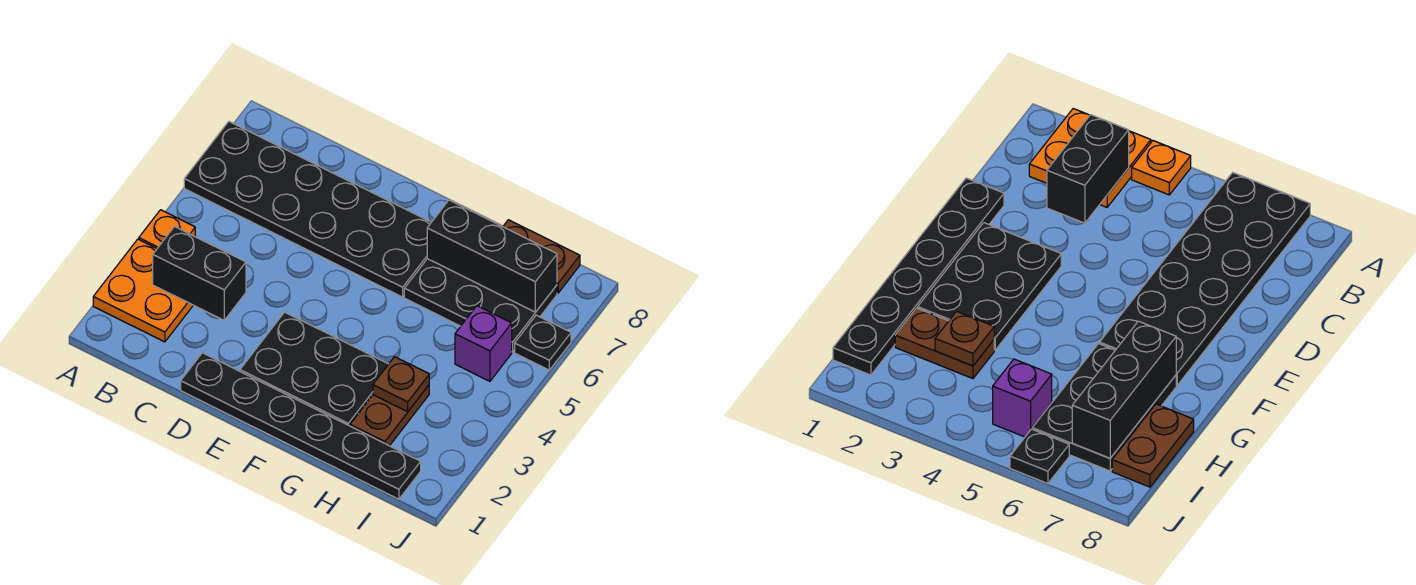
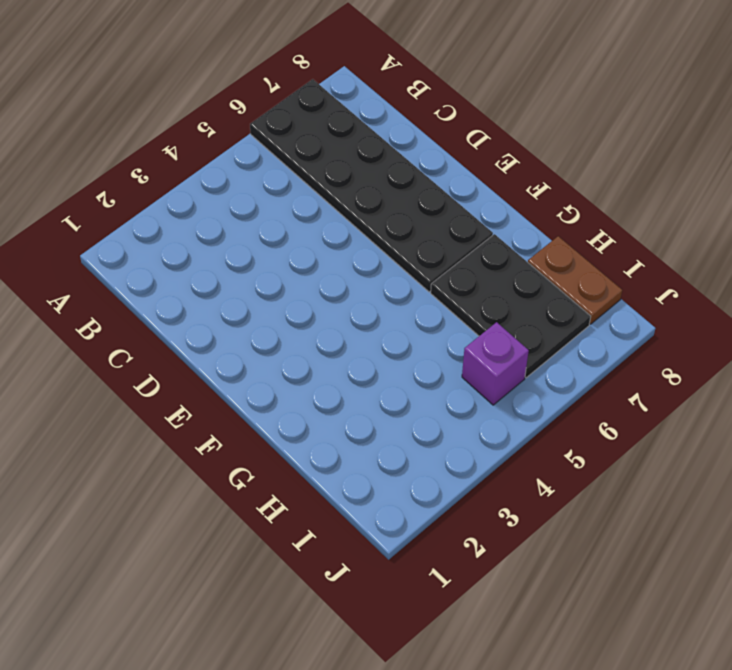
none -> orange 2x2 plate [93,239,193,342]
none -> orange 1x1 plate [139,210,195,248]
none -> black 1x6 plate [181,353,421,499]

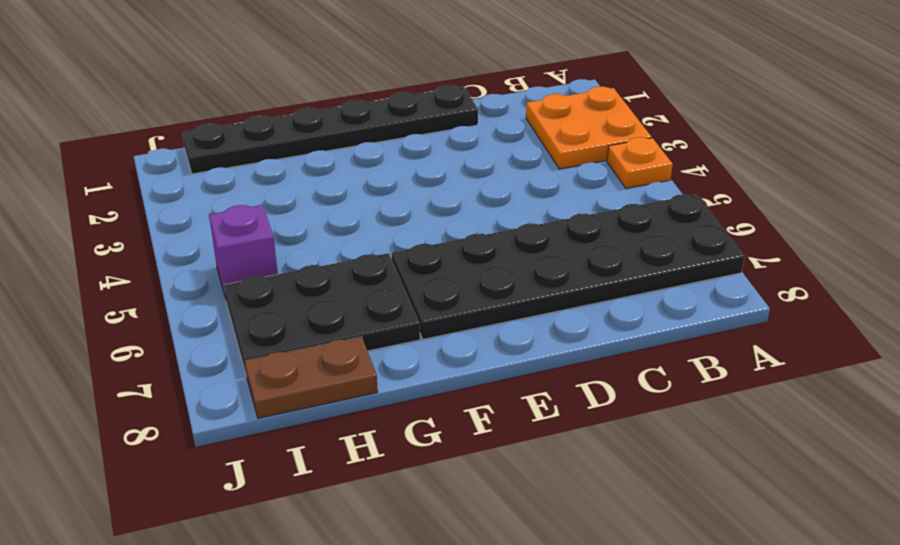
none -> black 2x3 plate [240,312,388,426]
none -> brown 1x2 plate [350,385,429,446]
none -> black 1x1 plate [515,315,571,370]

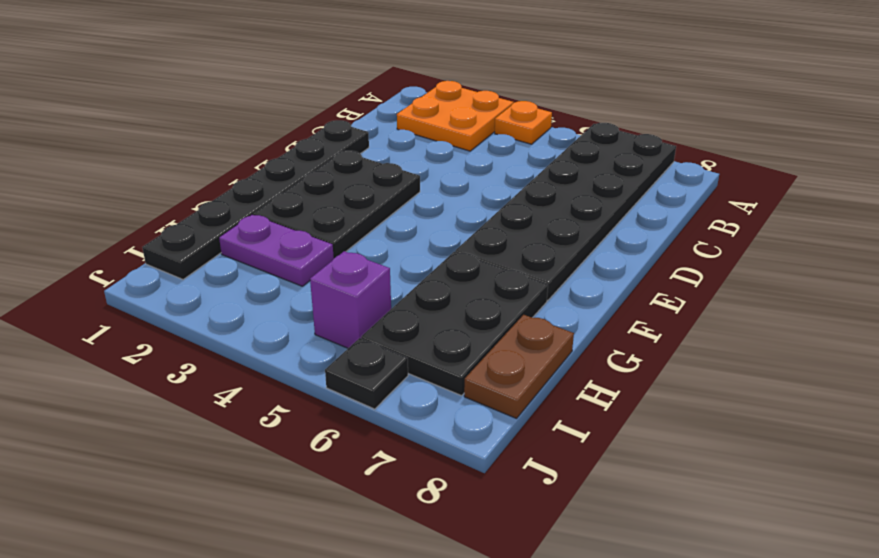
purple 1x2 plate [219,215,334,286] -> brown 1x2 plate [350,385,429,446]
none -> black 1x2 brick [153,227,246,320]
none -> black 1x3 brick [427,200,557,312]
none -> brown 1x1 plate [373,357,429,412]

